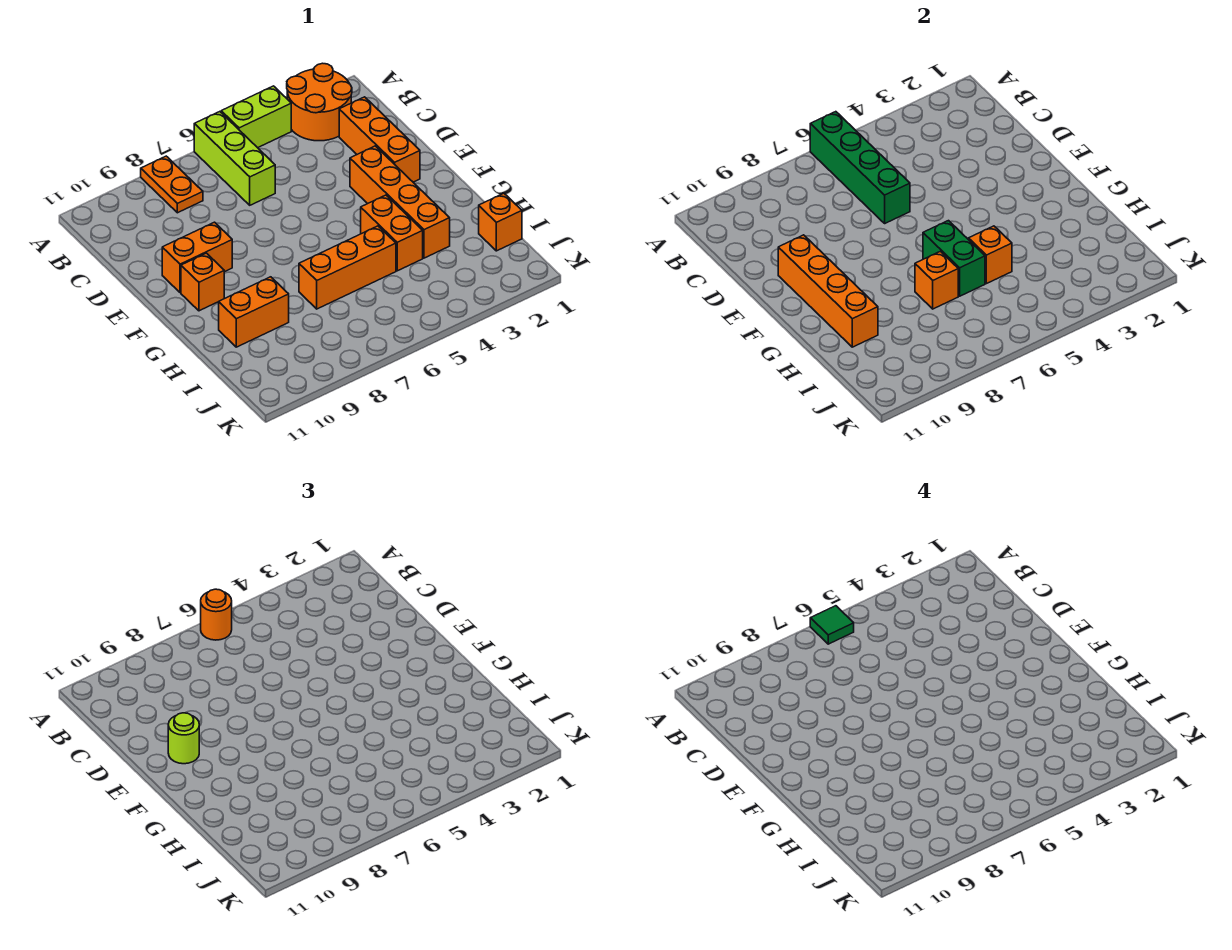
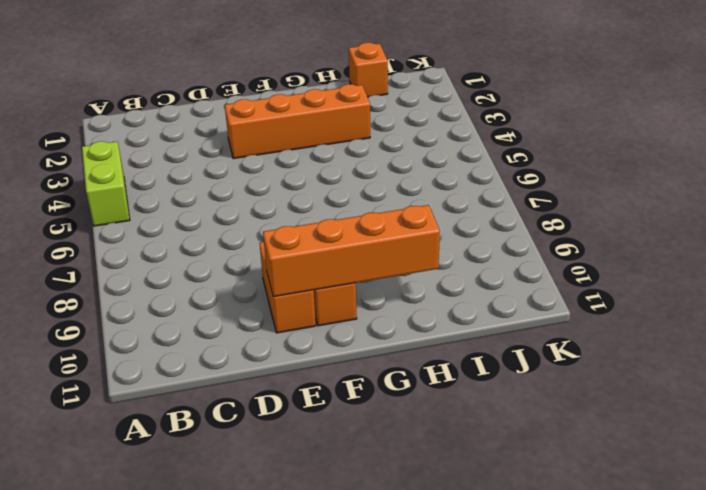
none -> orange 2x2 round brick [287,63,352,141]
none -> lime 1x3 brick [194,112,275,205]
none -> orange 1x2 plate [141,156,203,213]

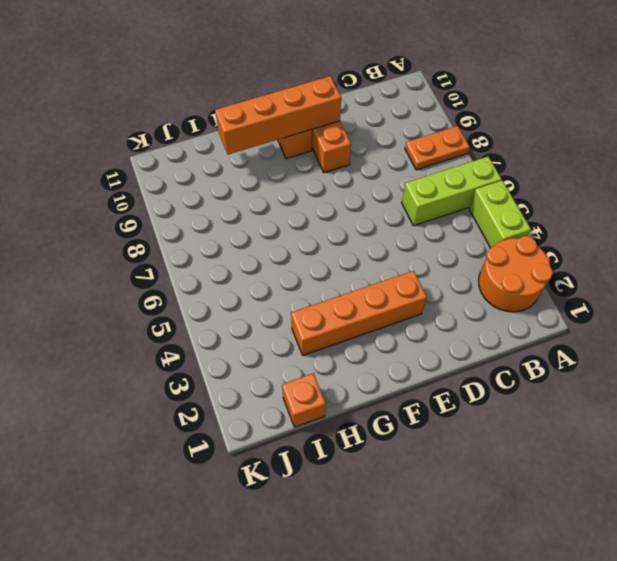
none -> orange 1x3 brick [339,97,420,182]
none -> orange 1x2 brick [361,195,423,271]
none -> orange 1x3 brick [299,226,396,309]

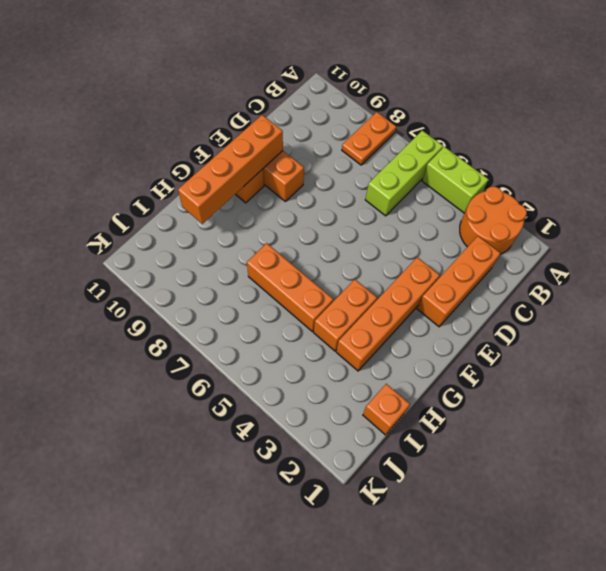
none -> orange 1x2 brick [219,277,289,347]
none -> green 1x4 brick [810,112,910,223]
none -> green 1x2 brick [923,221,985,296]

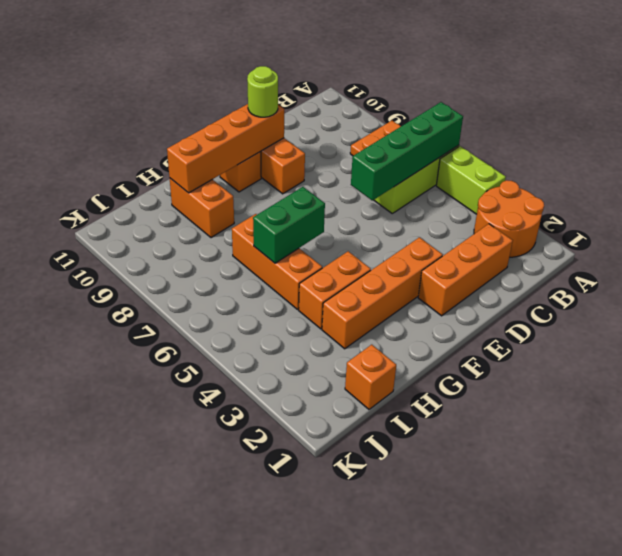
none -> orange 1x1 brick [969,226,1012,284]
none -> orange 1x1 brick [915,251,958,309]
none -> orange 1x1 round brick [201,589,232,640]

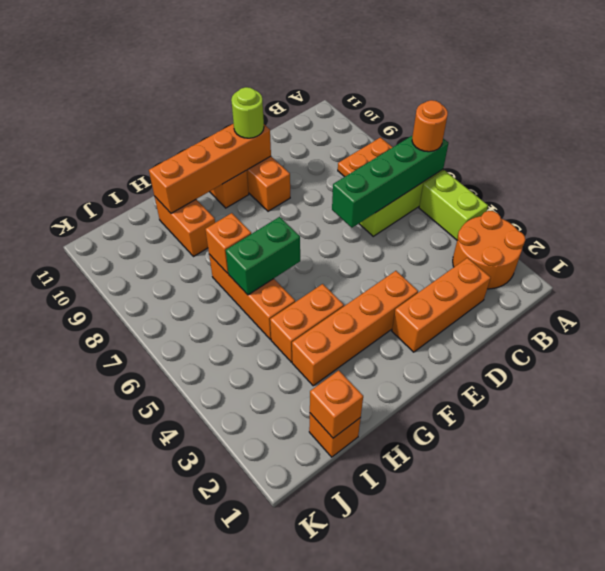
orange 1x1 brick [310,370,363,438] -> orange 1x1 brick moved to [969,226,1012,284]
none -> green 1x1 tile [810,606,854,644]

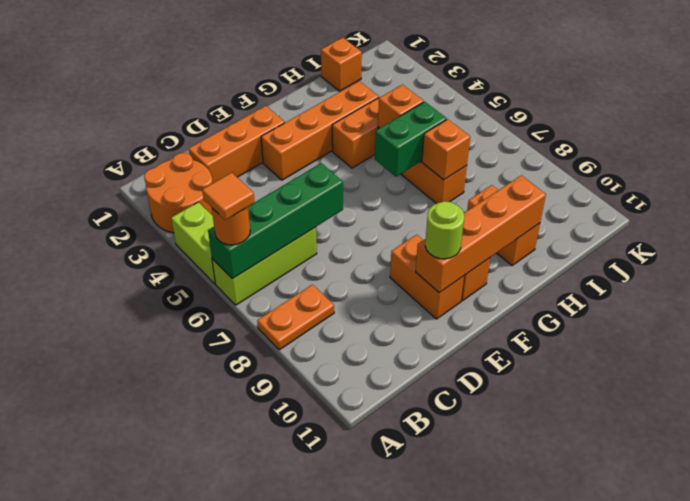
orange 1x1 tile [202,173,255,220] -> green 1x1 tile [810,606,854,644]

